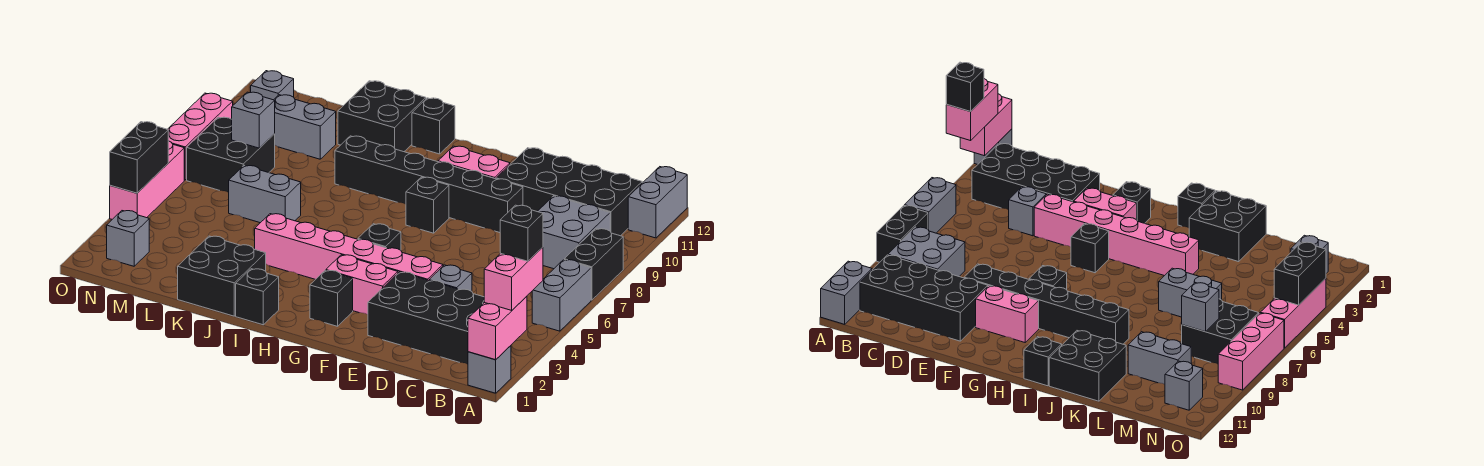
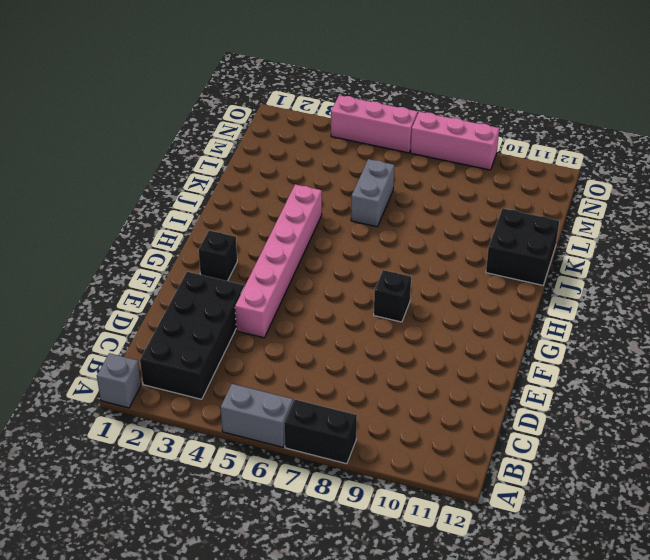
none -> grey 1x2 brick [628,167,687,238]
none -> grey 2x2 brick [537,196,610,269]
none -> black 2x4 brick [496,148,642,236]
none -> grey 1x1 brick [429,265,472,291]

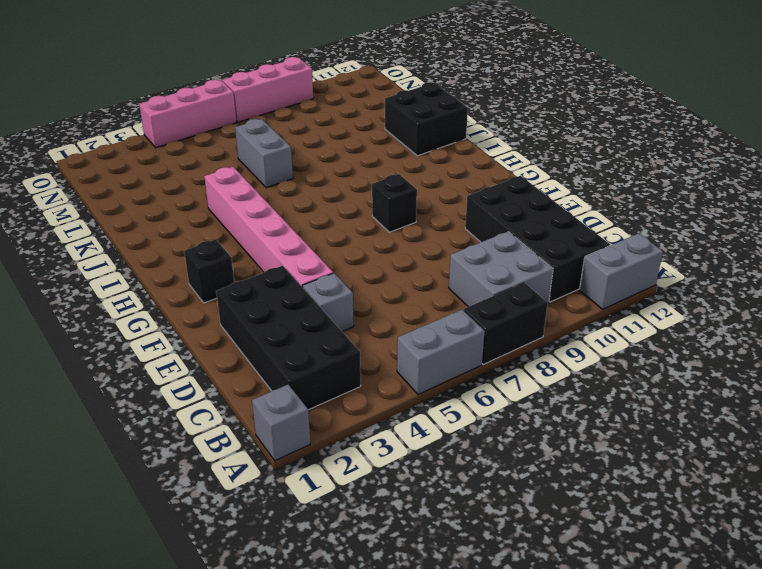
none -> black 1x6 brick [335,136,523,233]
none -> pink 1x2 brick [326,255,398,315]
none -> pink 1x2 brick [438,146,510,179]
none -> black 1x1 brick [358,224,401,250]

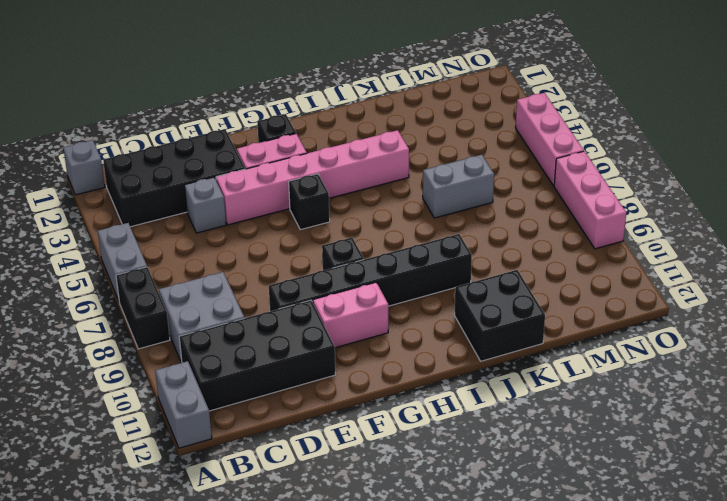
none -> black 1x1 brick [236,269,279,325]
none -> black 1x1 brick [412,98,455,154]
none -> black 2x2 brick [178,236,266,316]
none -> grey 1x2 brick [274,95,336,159]

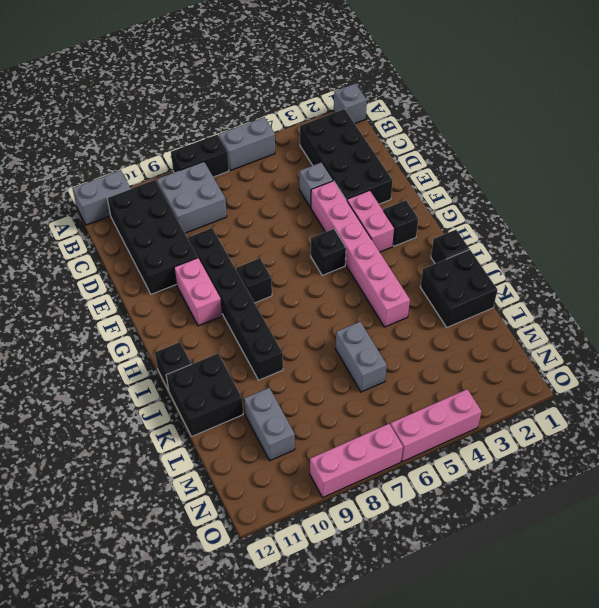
none -> black 2x2 brick [187,117,275,193]
none -> grey 1x1 brick [107,211,149,266]
none -> grey 1x1 brick [251,71,294,100]
none -> pink 1x2 brick [468,296,527,360]

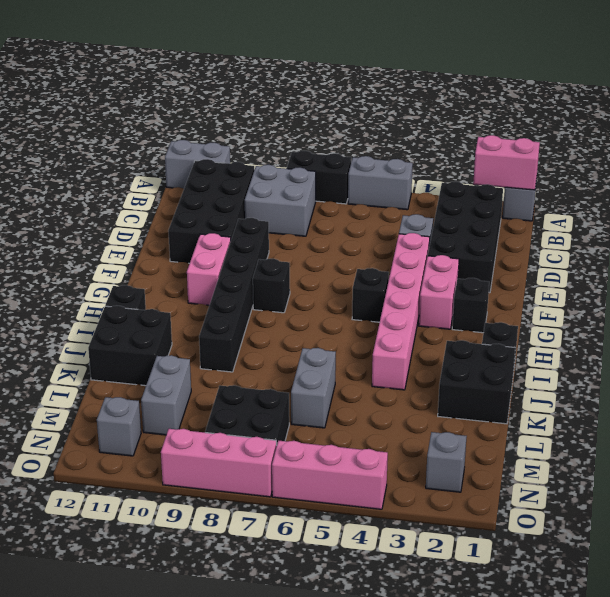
none -> grey 1x1 brick [232,92,275,148]
none -> black 1x2 brick [110,122,168,193]
none -> pink 1x2 brick [484,247,543,310]
none -> black 1x1 brick [500,205,543,261]

